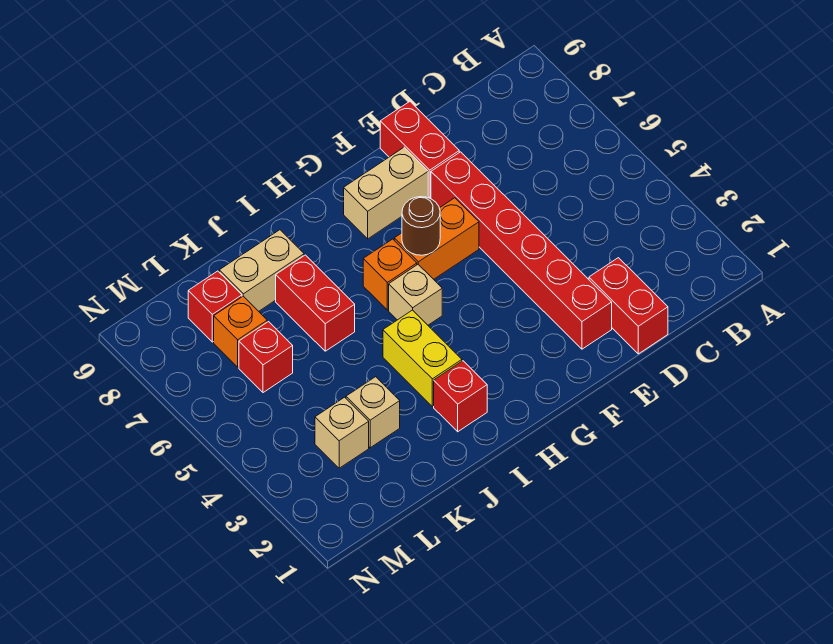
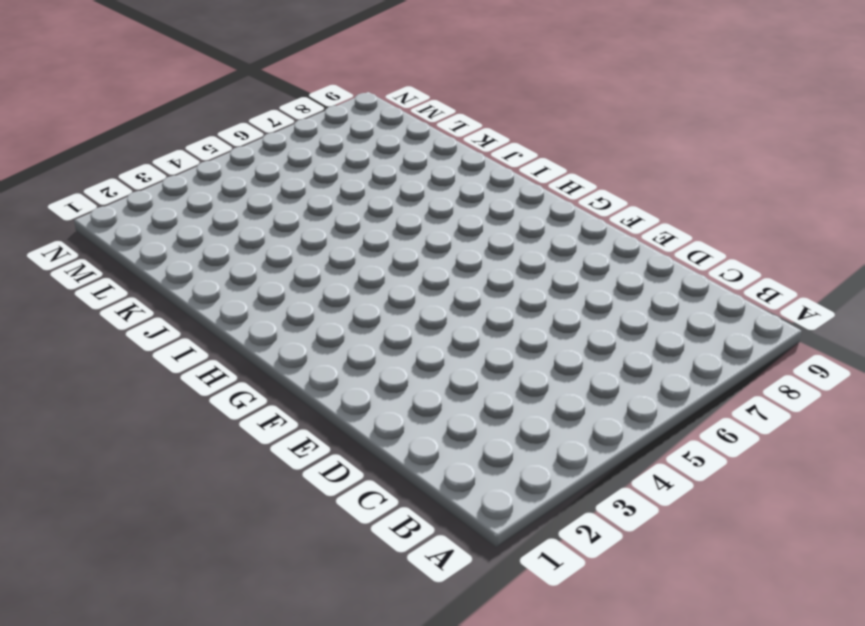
none -> red 1x2 brick [589,258,668,354]
none -> red 1x6 brick [431,152,612,349]
none -> red 1x2 brick [380,102,459,198]

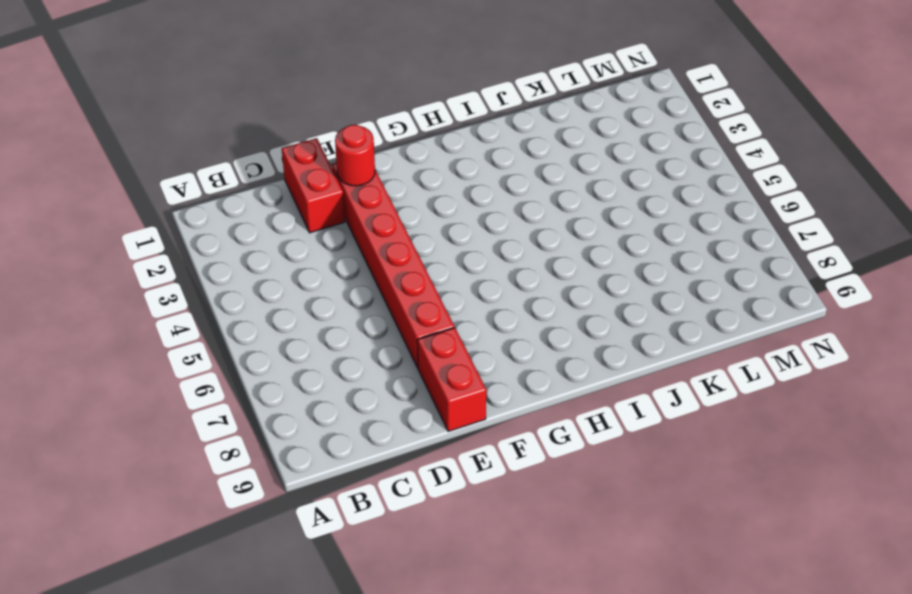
red 1x1 round brick [335,125,375,186] -> none
none -> orange 1x2 brick [394,198,479,279]
none -> tan 1x2 brick [344,147,428,239]
none -> tan 1x1 brick [389,265,442,325]

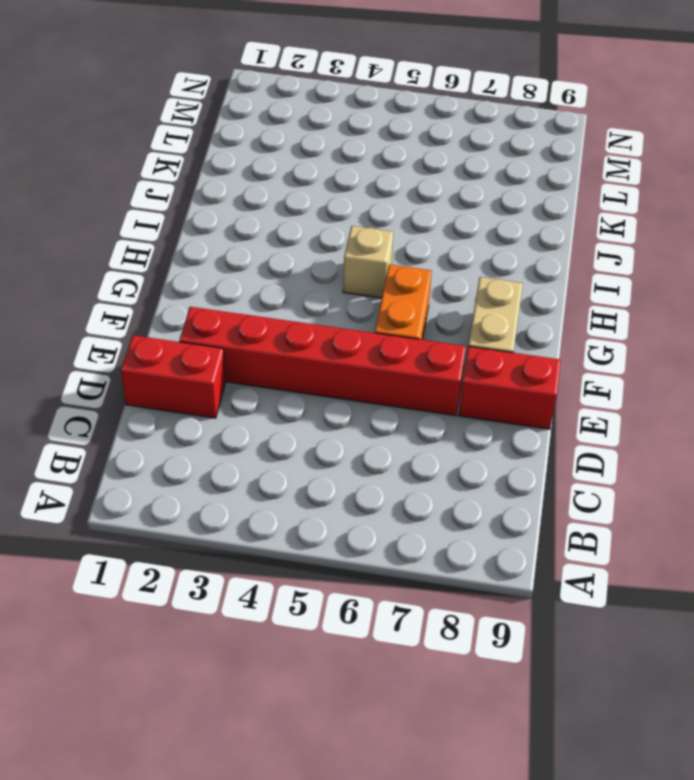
none -> orange 1x1 brick [363,239,417,310]
none -> red 1x1 brick [434,361,487,432]
none -> yellow 1x2 brick [383,310,462,406]

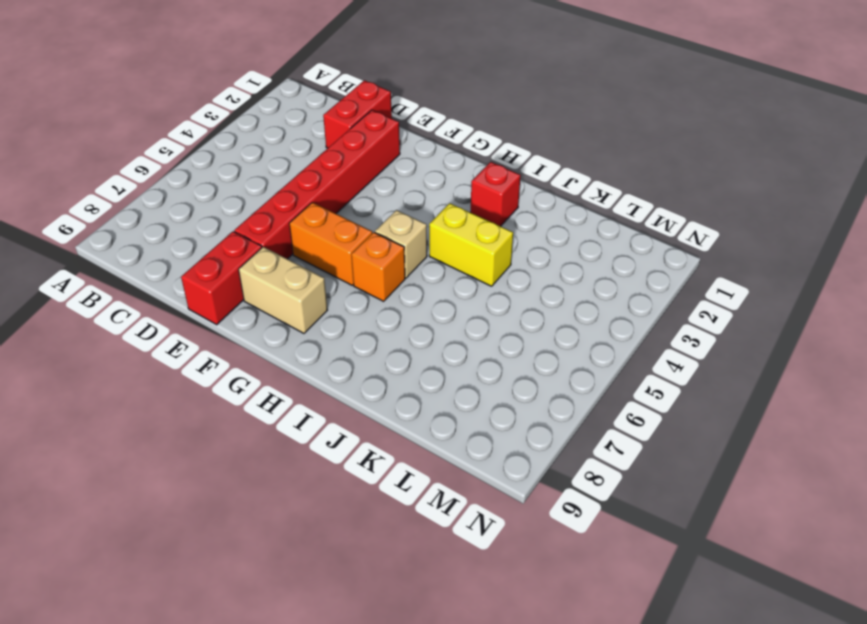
yellow 1x2 brick [429,203,513,286] -> yellow 1x2 brick turned to [383,310,462,406]
none -> red 1x2 brick [276,255,355,351]
none -> tan 1x2 brick [219,230,304,311]
none -> tan 1x1 brick [346,377,400,448]

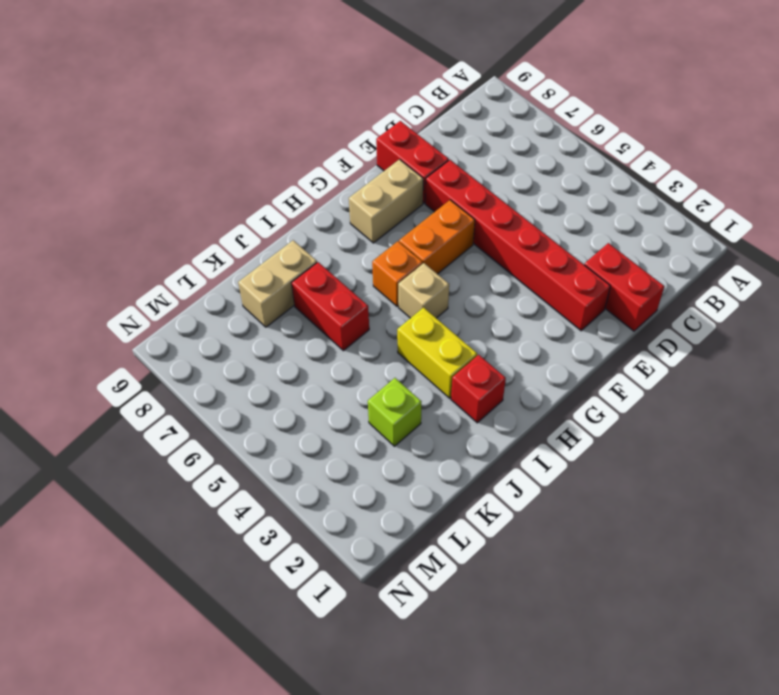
lime 1x1 brick [368,378,421,446] -> tan 1x1 brick [346,377,400,448]
none -> tan 1x1 brick [315,397,369,468]
none -> red 1x1 brick [239,322,293,393]
none -> orange 1x1 brick [214,296,267,367]

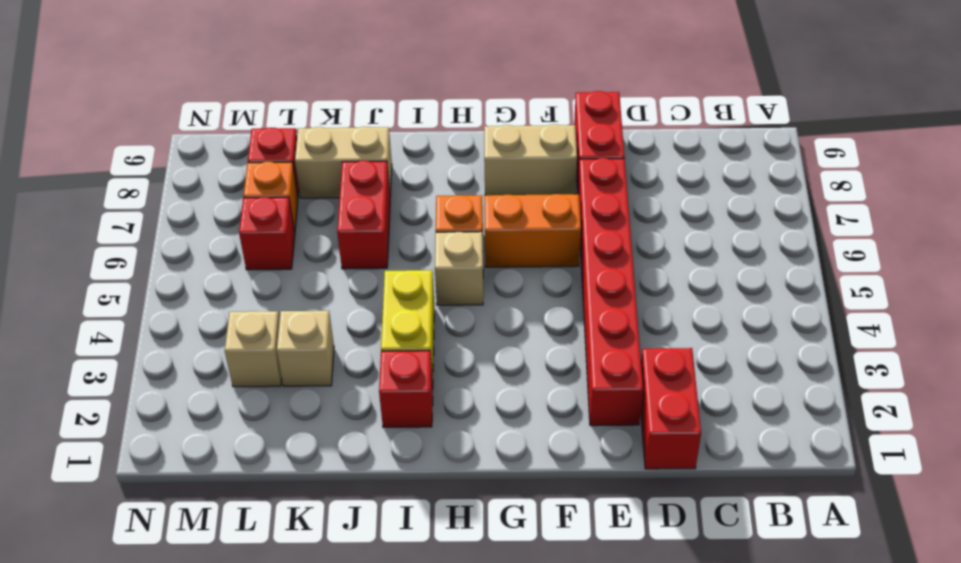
none -> brown 1x1 round brick [402,197,440,255]

